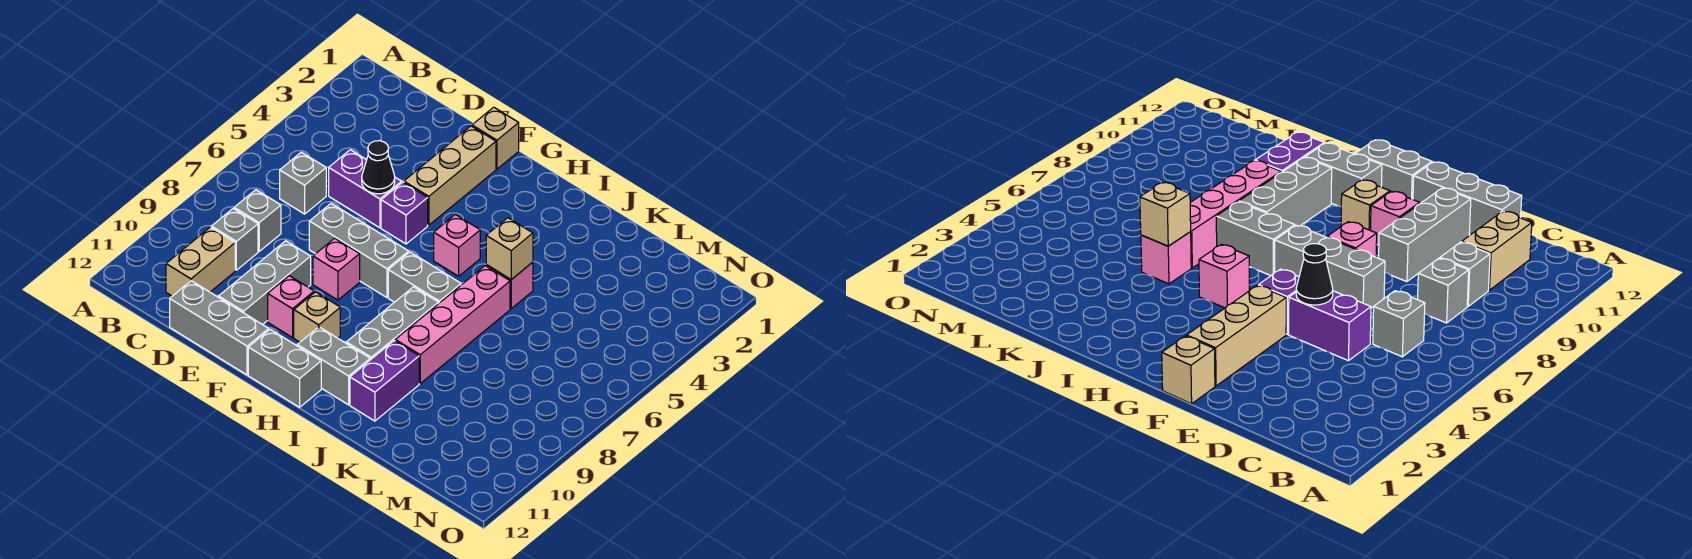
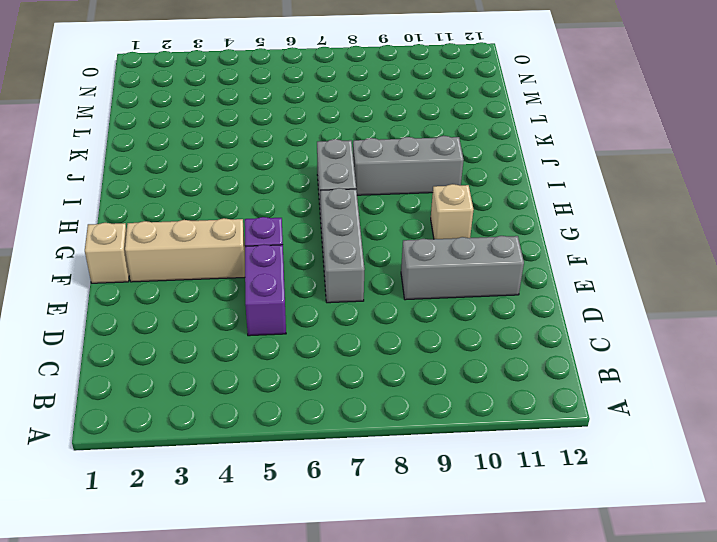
none -> grey 1x1 brick [280,152,326,214]
none -> grey 1x1 brick [234,190,281,251]
none -> grey 1x1 brick [211,209,258,270]

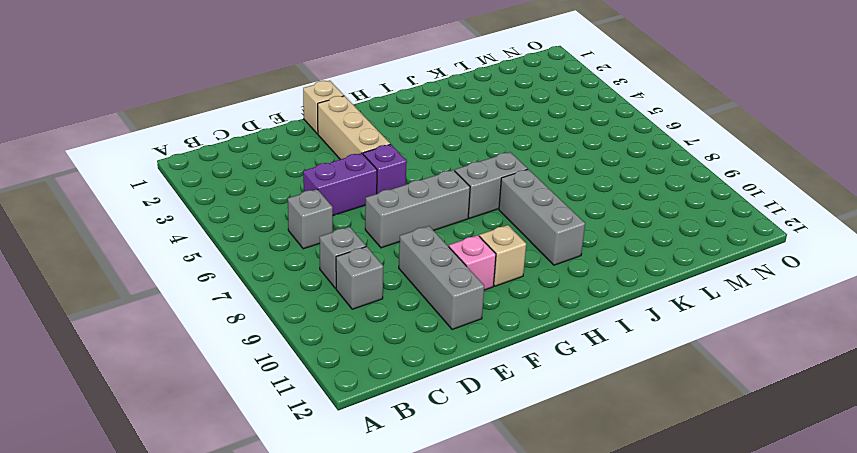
none -> tan 1x2 brick [166,227,235,296]
none -> grey 1x3 brick [170,281,269,375]
none -> pink 1x1 brick [313,238,360,300]

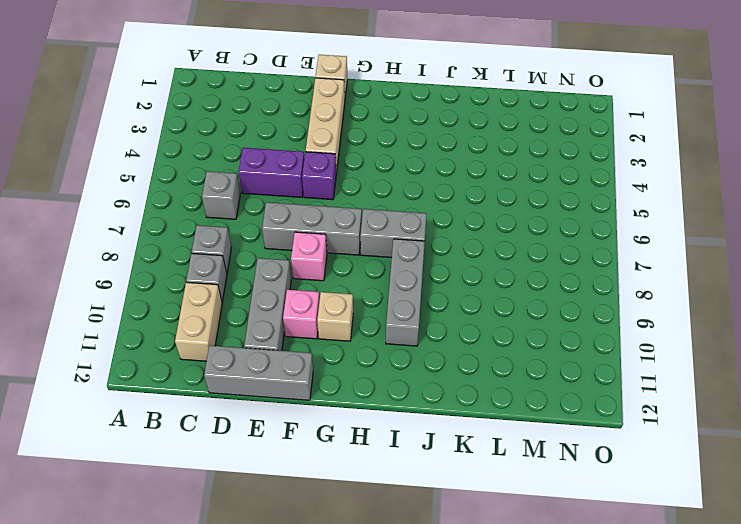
none -> grey 1x2 brick [248,330,321,407]
none -> pink 1x1 brick [434,214,480,276]
none -> grey 1x2 brick [297,327,370,405]

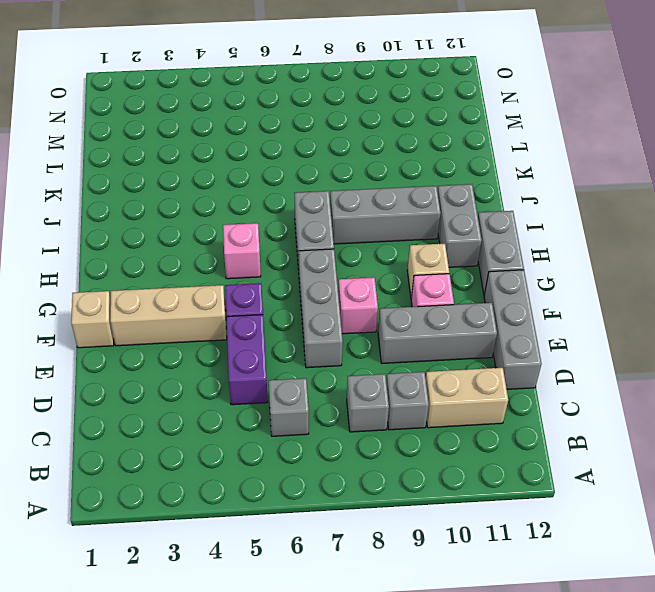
none -> pink 1x1 brick [486,262,533,309]
none -> pink 1x4 brick [395,266,510,383]
none -> purple 1x2 brick [350,341,419,421]

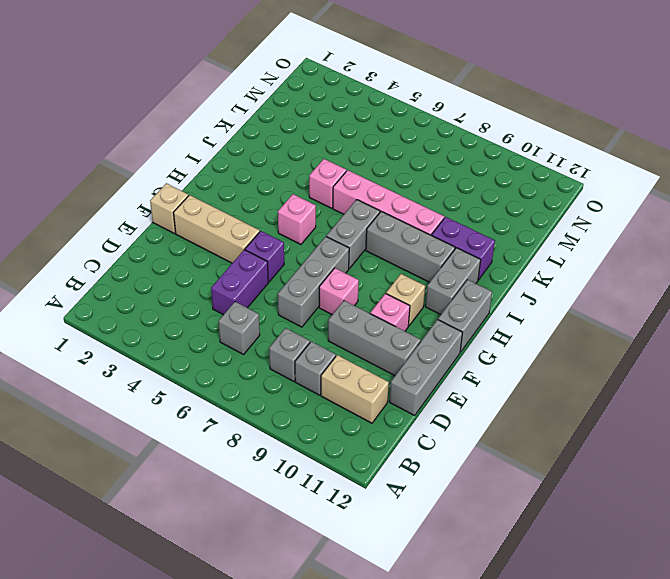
none -> black 1x1 cone [362,141,395,194]
none -> tan 1x1 brick [486,218,533,279]

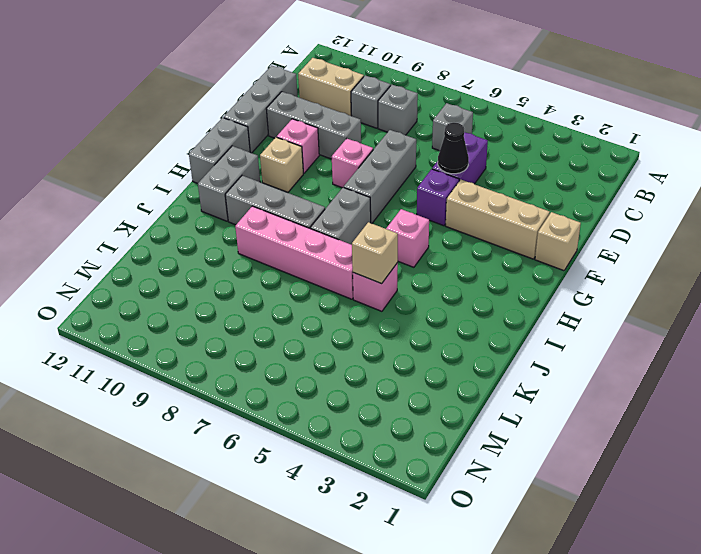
none -> purple 1x2 brick [350,341,419,421]

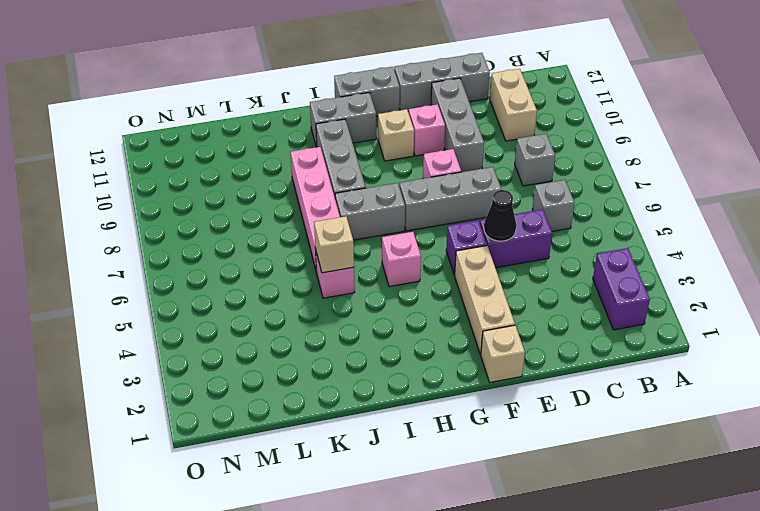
purple 1x2 brick [593,248,650,330] -> purple 1x2 brick moved to [350,341,419,421]
none -> grey 1x1 brick [211,209,258,270]

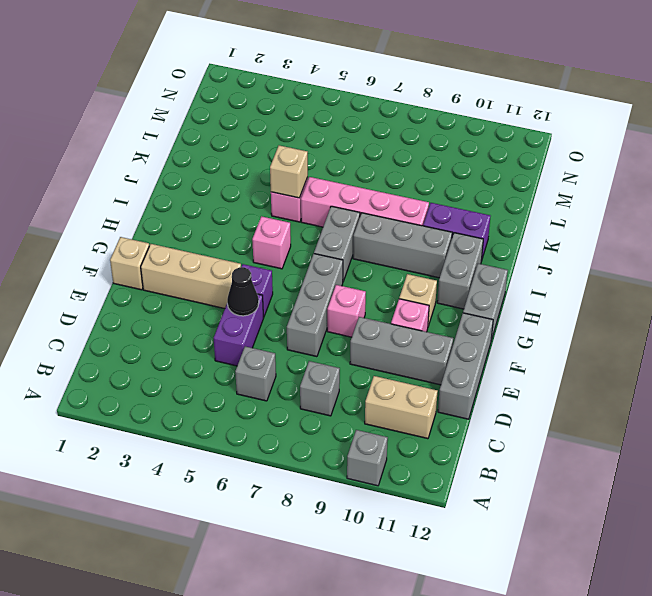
grey 1x1 brick [347,430,388,486] -> grey 1x1 brick moved to [211,209,258,270]

